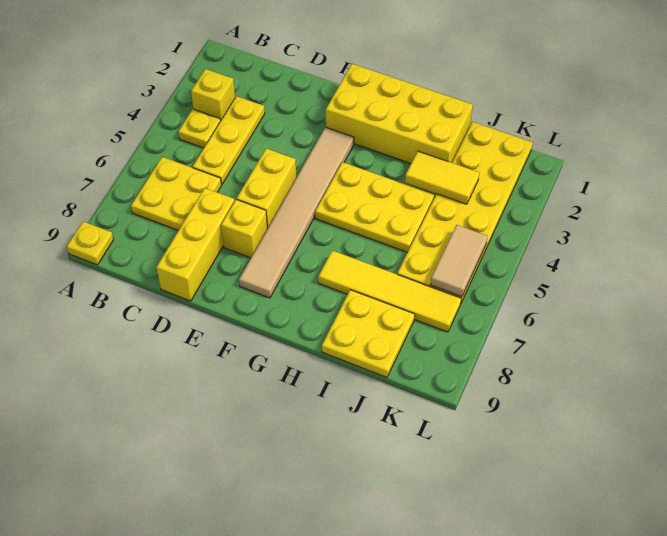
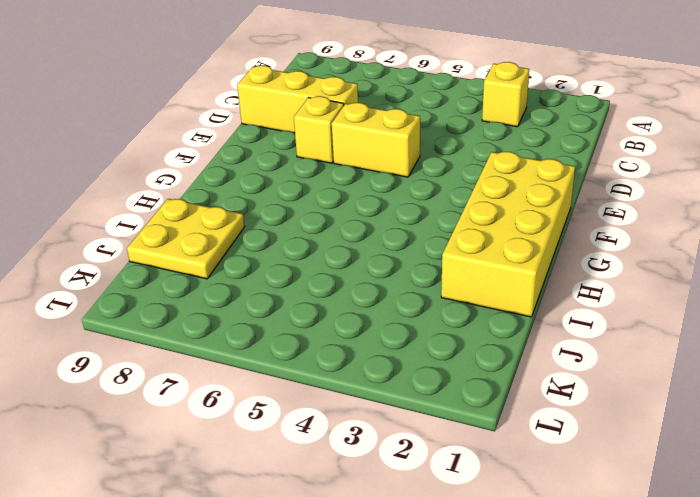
none -> yellow 1x1 plate [67,221,114,265]
none -> yellow 1x1 plate [178,109,221,148]
none -> yellow 2x2 plate [131,157,221,230]

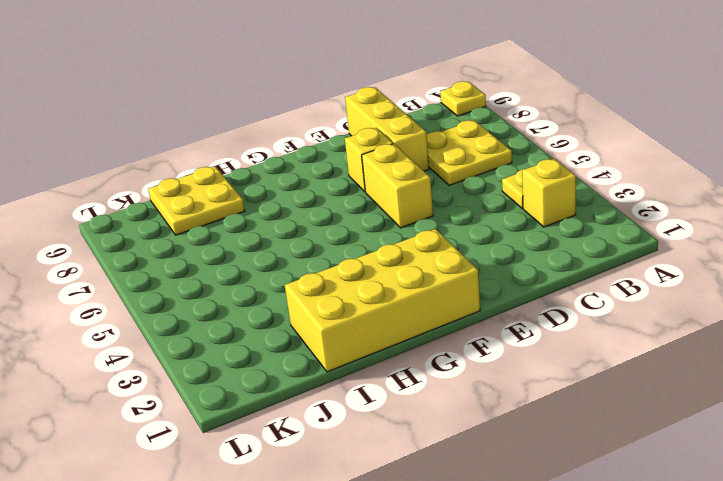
none -> yellow 1x3 plate [193,96,265,184]
none -> tan 1x6 tile [239,127,354,298]
none -> yellow 2x3 plate [315,162,434,252]

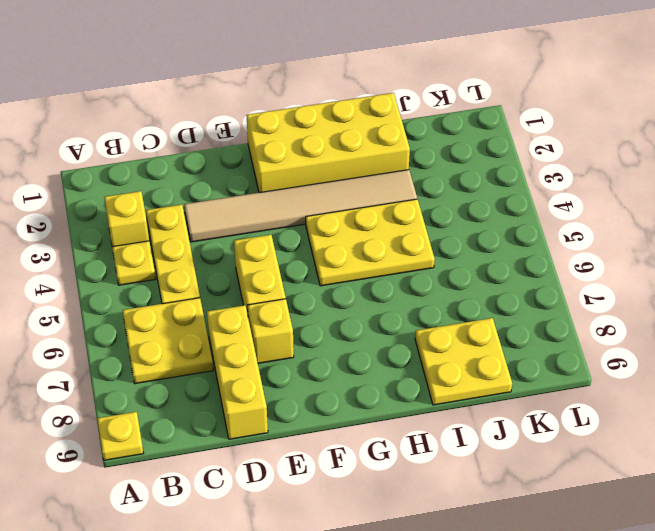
tan 1x6 tile [184,170,417,242] -> tan 1x6 tile turned to [239,127,354,298]
none -> yellow 1x4 tile [318,250,461,332]
none -> yellow 2x6 plate [397,122,533,302]
none -> yellow 1x2 tile [405,151,479,204]

